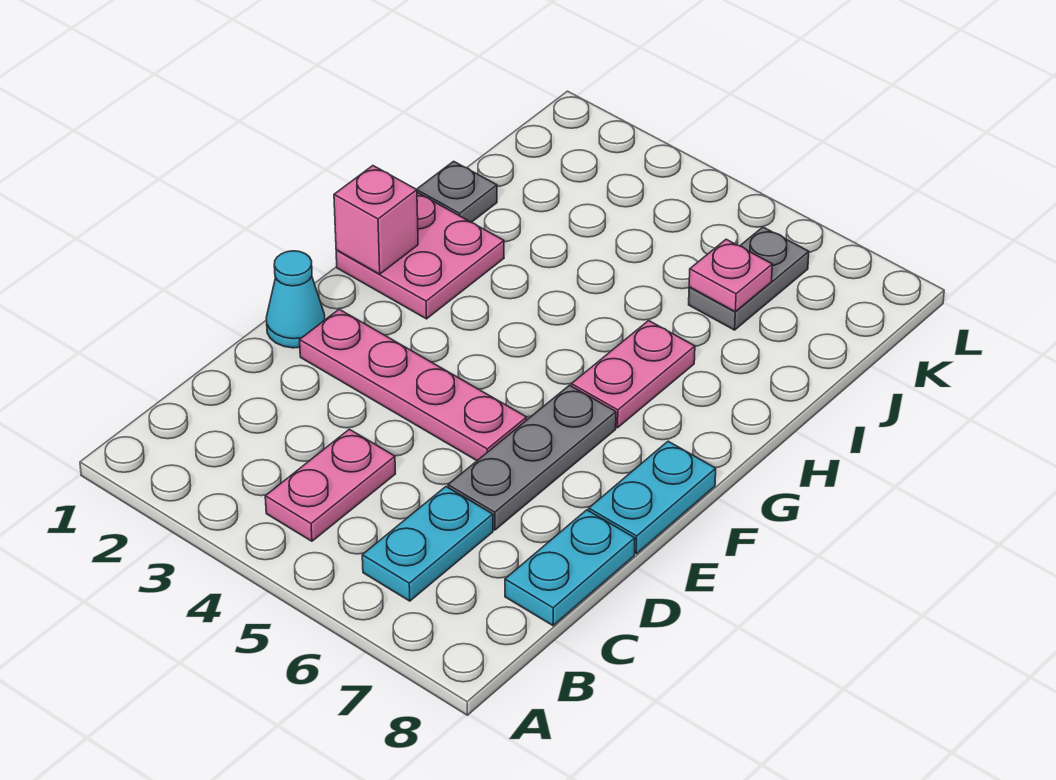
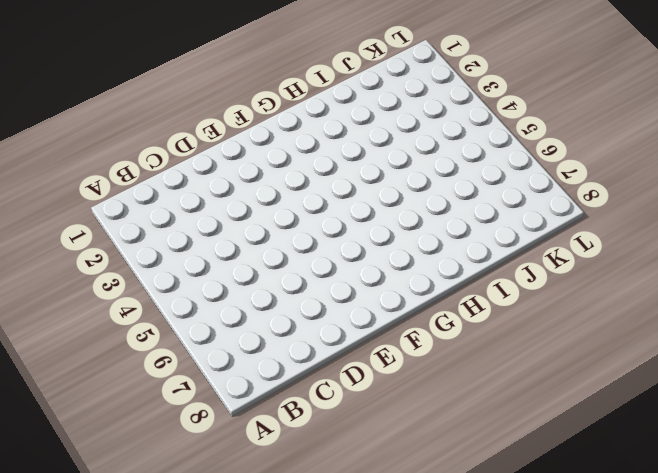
none -> pink 1x2 plate [265,429,395,541]
none -> cyan 1x2 plate [362,487,493,601]
none -> cyan 1x2 plate [505,510,635,626]

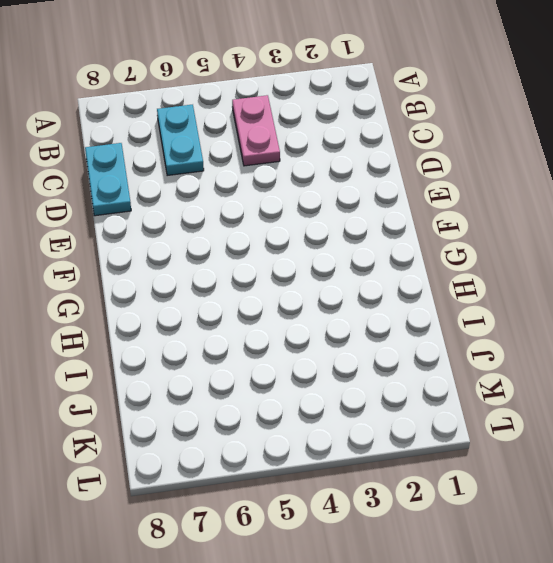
none -> grey 1x3 plate [448,385,616,530]
none -> cyan 1x1 cone [266,251,325,348]
none -> pink 1x4 plate [300,309,527,460]

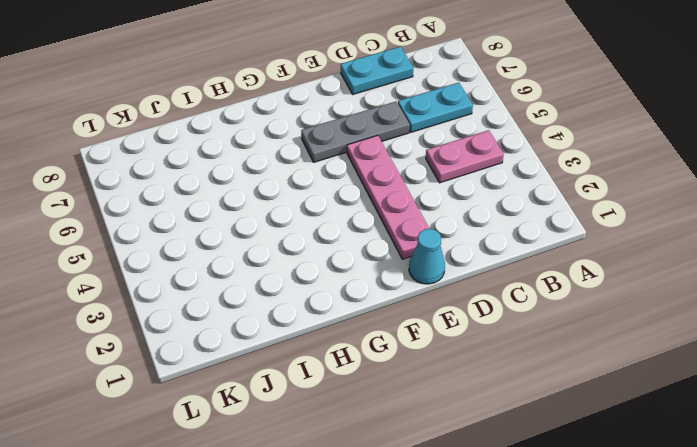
none -> cyan 1x2 plate [589,441,716,554]
none -> pink 2x2 plate [336,193,504,319]
none -> pink 1x2 plate [571,321,695,428]

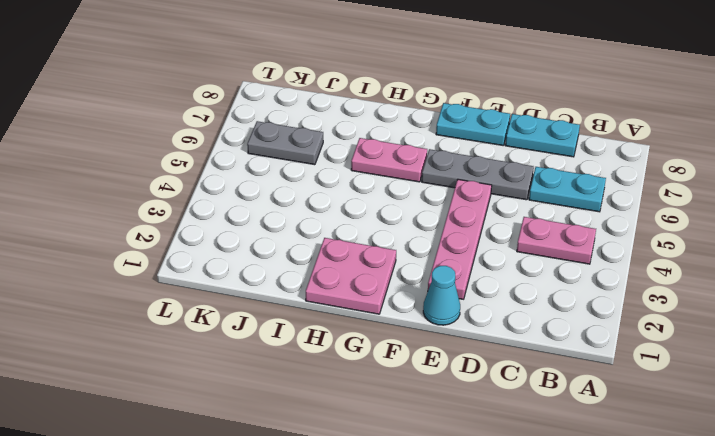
none -> grey 1x1 plate [417,161,497,222]
none -> pink 1x1 brick [334,166,418,274]
none -> pink 1x1 plate [689,239,772,312]

